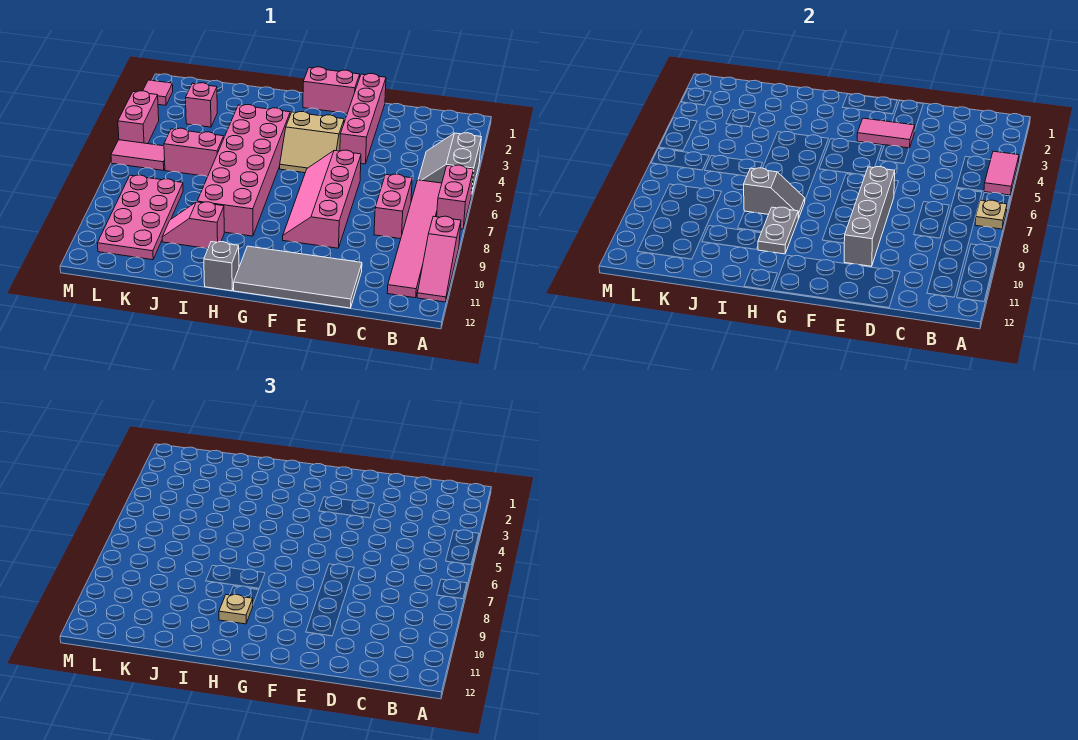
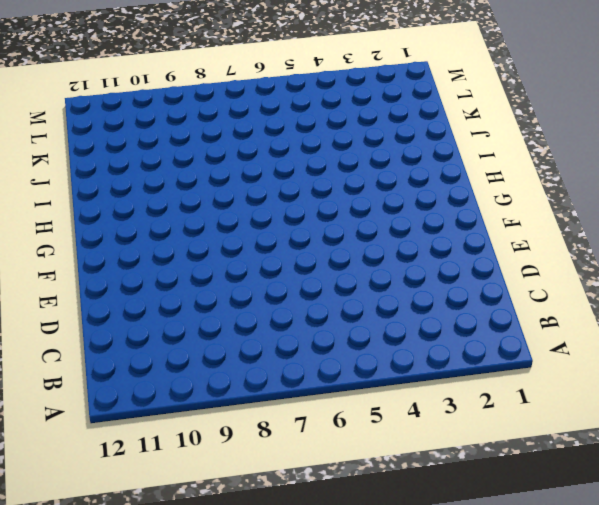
none -> grey 2x2 slope [418,133,481,192]
none -> pink 1x2 brick [437,165,474,229]
none -> pink 1x3 slope [417,216,461,302]

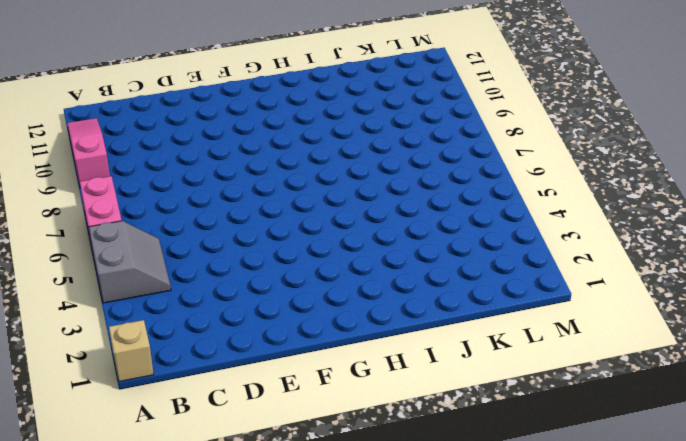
tan 1x1 brick [109,320,154,382] -> none
none -> pink 1x6 tile [387,180,442,298]
none -> pink 1x2 brick [374,174,412,239]
none -> grey 2x4 tile [234,246,362,308]

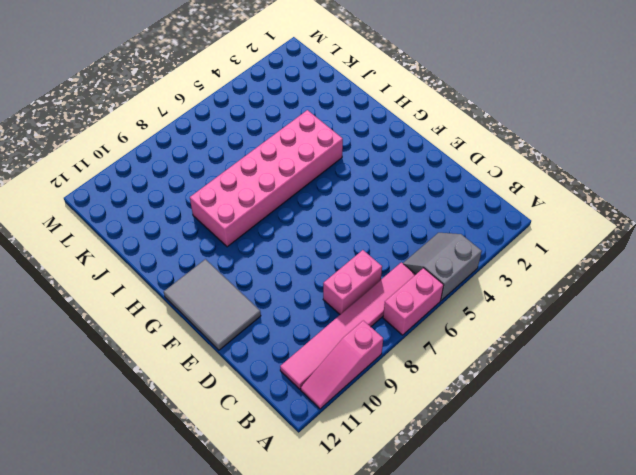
grey 2x3 tile [164,259,261,350] -> grey 2x4 tile [234,246,362,308]
none -> pink 1x4 brick [340,74,386,164]
none -> pink 2x4 slope [283,150,361,248]
none -> pink 1x2 brick [303,67,360,113]

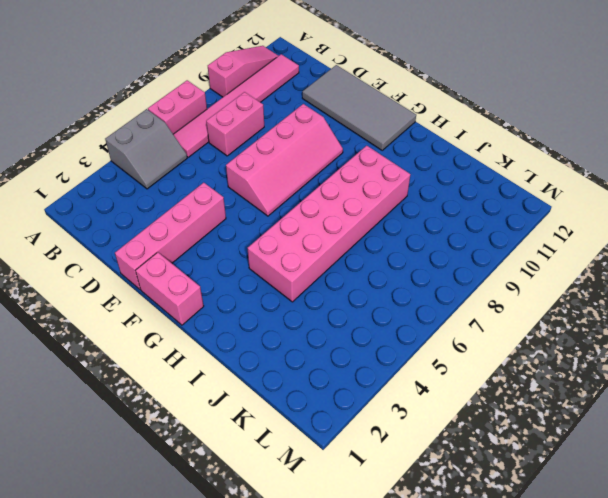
none -> tan 2x2 slope [280,112,344,173]
none -> grey 1x1 brick [204,242,239,291]
none -> pink 1x2 slope [162,202,224,249]

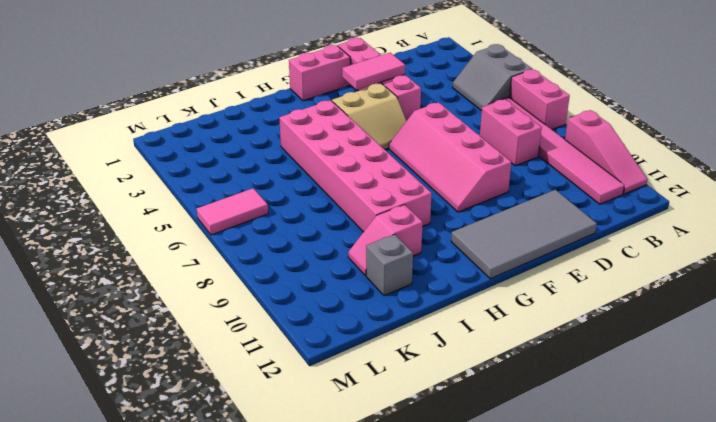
grey 1x1 brick [366,234,413,296] -> grey 1x1 brick moved to [204,242,239,291]
none -> pink 1x2 brick [164,128,224,177]
none -> pink 1x1 brick [186,83,217,127]
none -> pink 2x4 plate [97,175,183,260]

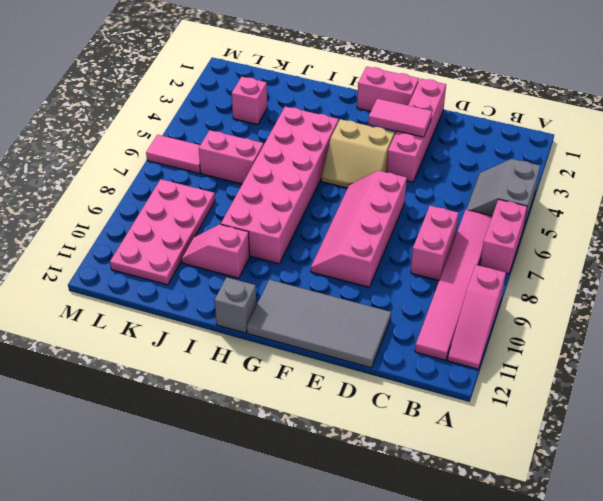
none -> pink 1x1 tile [143,80,173,105]
none -> pink 1x2 brick [118,91,159,144]
none -> pink 1x2 tile [984,151,1019,195]

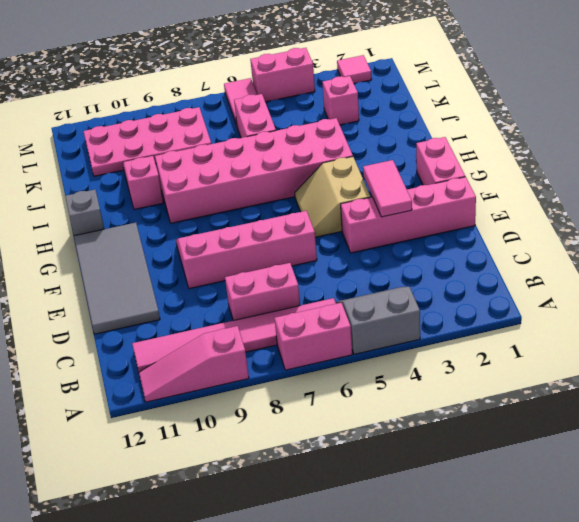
none -> pink 1x2 tile [984,151,1019,195]
none -> tan 1x1 plate [975,200,1007,229]
none -> grey 1x4 brick [844,167,895,266]

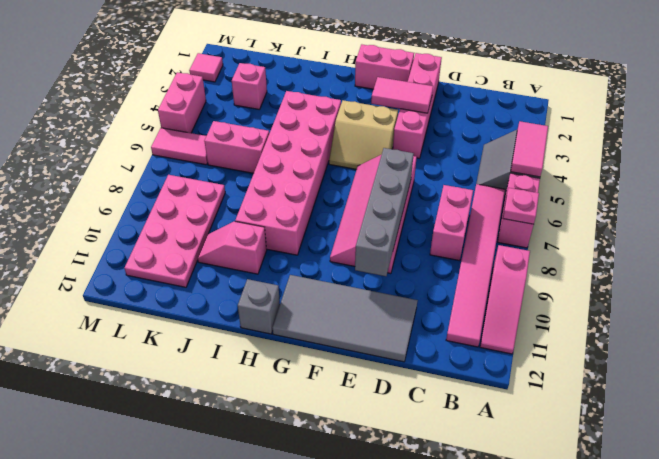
pink 1x1 plate [503,188,539,224] -> tan 1x1 plate [975,200,1007,229]
none -> grey 1x2 slope [744,168,805,219]
none -> grey 1x2 plate [758,207,798,254]
none -> tan 1x1 plate [219,595,253,624]

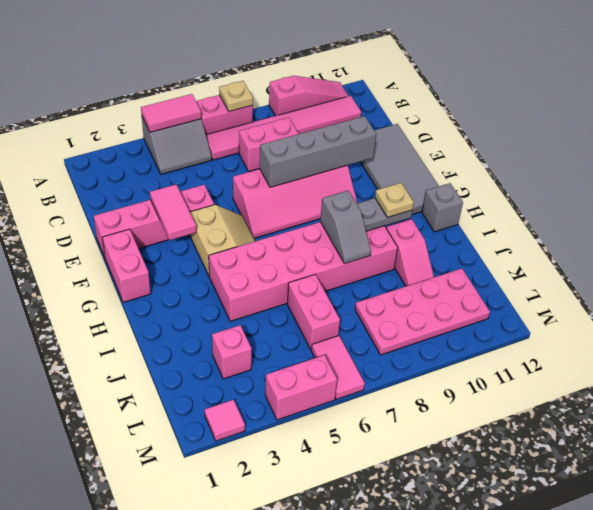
grey 1x2 slope [320,191,371,264] -> grey 1x2 slope turned to [744,168,805,219]

